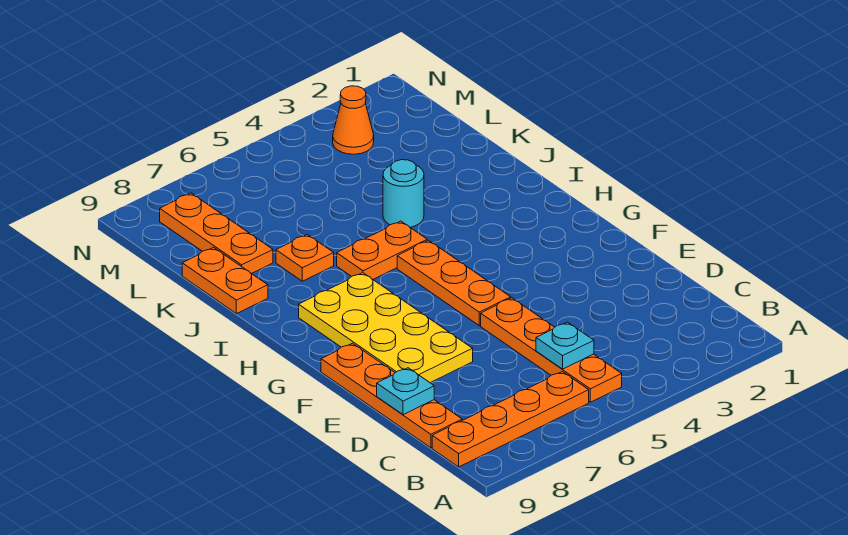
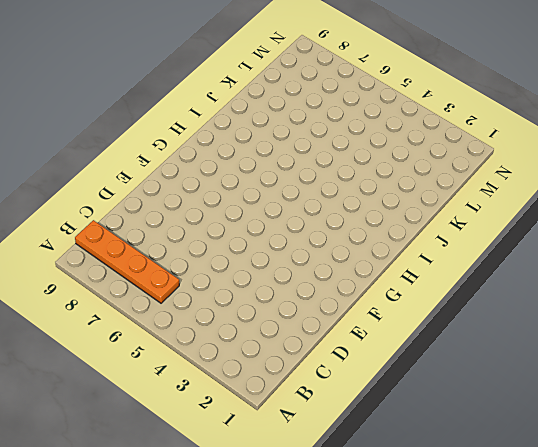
none -> orange 1x4 plate [481,298,622,402]
none -> orange 1x4 plate [321,343,462,448]
none -> yellow 2x4 plate [299,273,473,383]

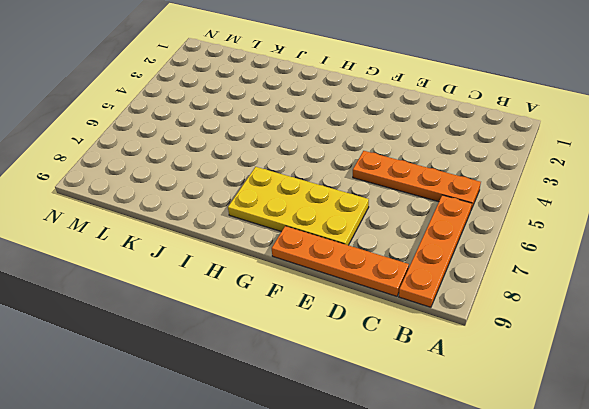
none -> orange 1x3 plate [397,240,511,326]
none -> orange 1x2 plate [337,221,427,279]
none -> cyan 1x1 round brick [383,160,424,227]

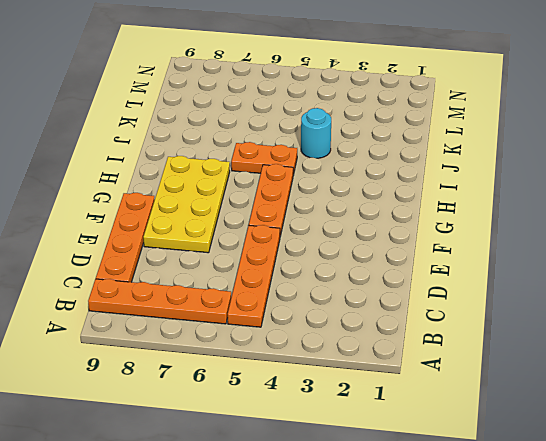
none -> orange 1x1 plate [276,234,334,281]
none -> orange 1x2 plate [182,248,268,314]
none -> orange 1x3 plate [160,193,273,274]

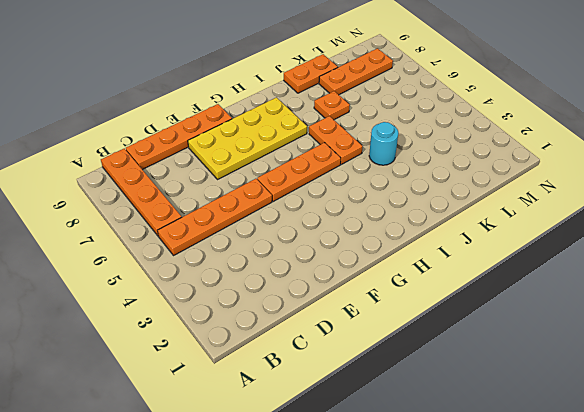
none -> orange 1x1 cone [333,86,374,154]
none -> cyan 1x1 plate [536,322,594,369]
none -> cyan 1x1 plate [377,368,434,415]

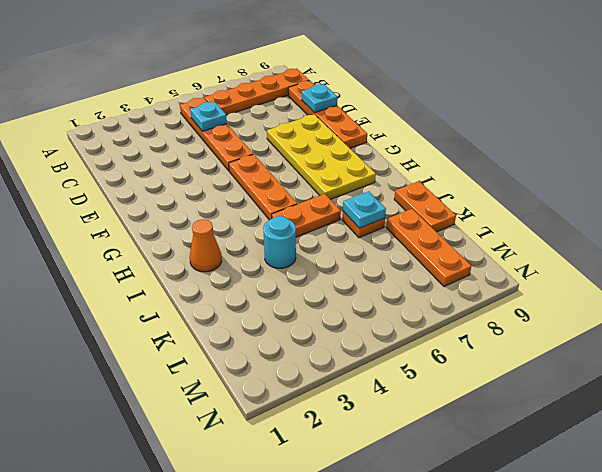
orange 1x1 cone [190,219,222,272] -> orange 1x1 cone moved to [333,86,374,154]
cyan 1x1 plate [343,191,386,228] -> none

